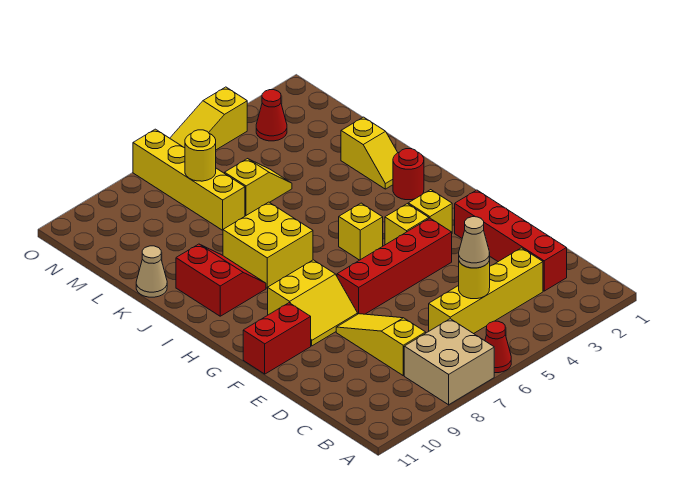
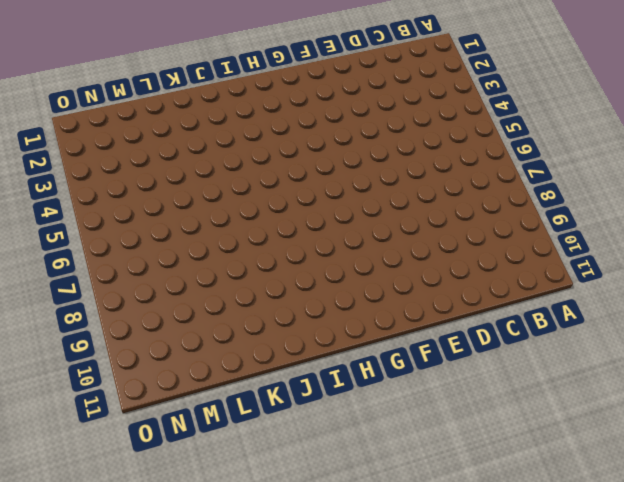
none -> red 1x1 cone [485,321,511,373]
none -> tan 2x2 brick [404,319,494,405]
none -> red 1x4 brick [455,190,567,291]

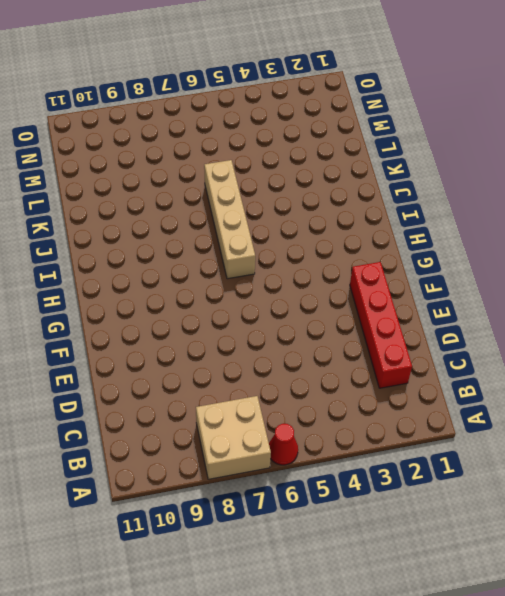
tan 1x4 brick [204,160,255,279] -> none
none -> yellow 1x4 brick [429,248,543,334]
none -> yellow 1x3 slope [336,314,426,375]
none -> red 1x4 brick [337,218,452,314]

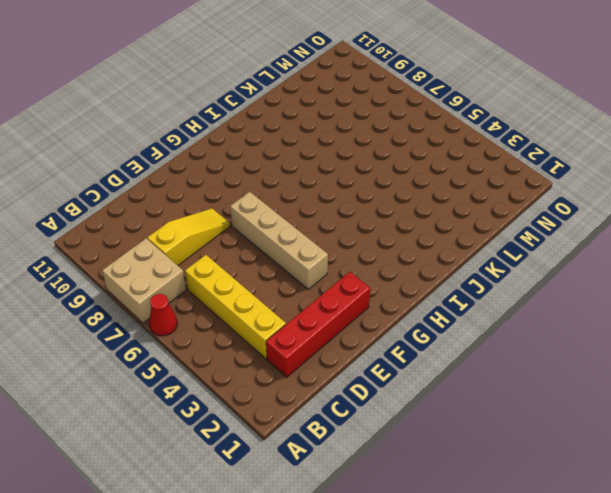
tan 1x4 brick [230,192,328,289] -> red 1x4 brick [337,218,452,314]
none -> yellow 2x2 slope [268,260,358,346]
none -> red 1x2 brick [243,303,311,374]
none -> yellow 1x1 brick [408,190,452,232]

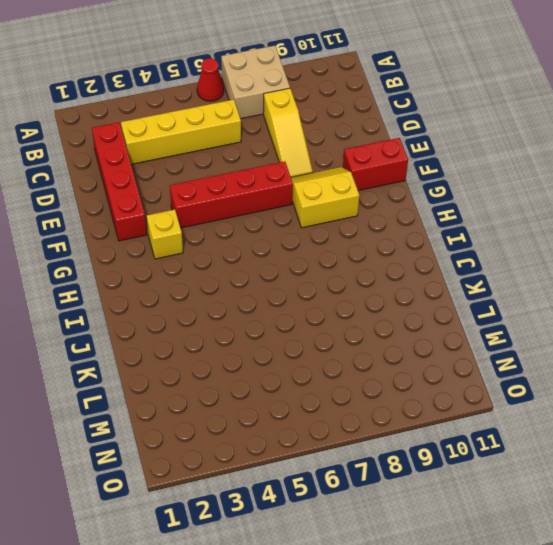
none -> yellow 1x1 brick [385,204,429,245]
none -> yellow 1x1 brick [339,203,383,260]
none -> red 1x1 round brick [393,149,424,200]

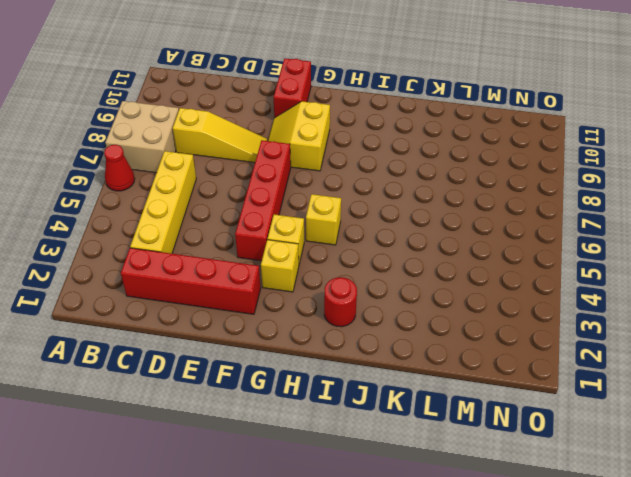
none -> yellow 2x2 brick [223,202,313,288]
none -> red 2x2 slope [176,244,266,316]
none -> yellow 1x2 slope [341,117,398,189]

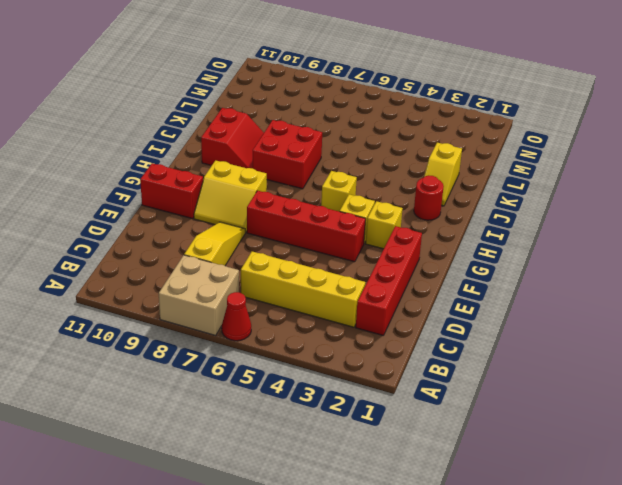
red 2x2 brick [253,120,322,189] -> yellow 2x2 brick [223,202,313,288]
none -> tan 1x1 cone [136,246,167,297]
none -> yellow 1x2 slope [225,159,292,216]
none -> yellow 1x4 brick [133,129,245,230]

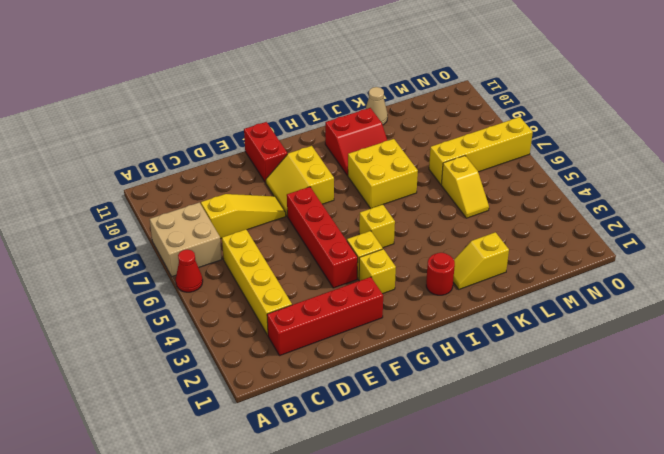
none -> red 1x1 cone [256,90,287,141]
none -> yellow 1x3 slope [170,87,247,150]
none -> yellow 1x1 round brick [459,258,490,299]

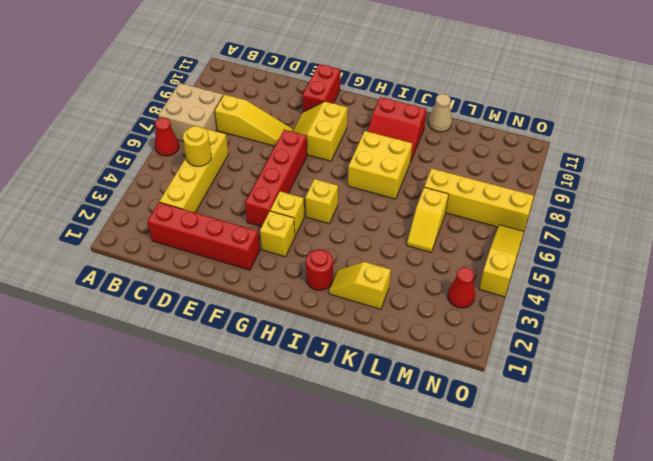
none -> yellow 1x1 round brick [185,130,216,181]
none -> tan 1x1 cone [459,217,490,268]

